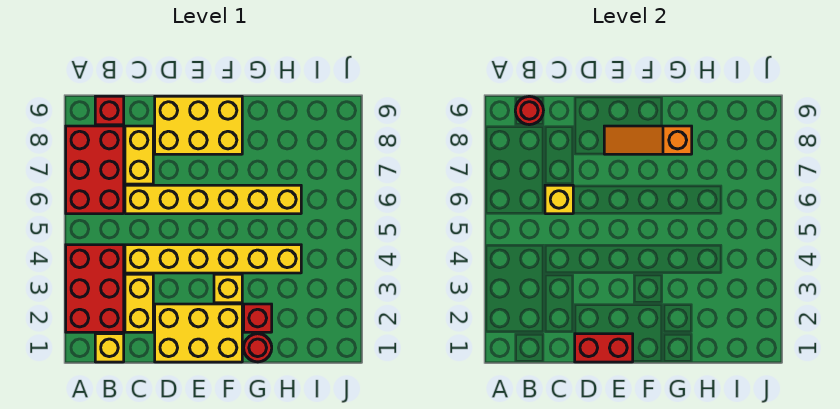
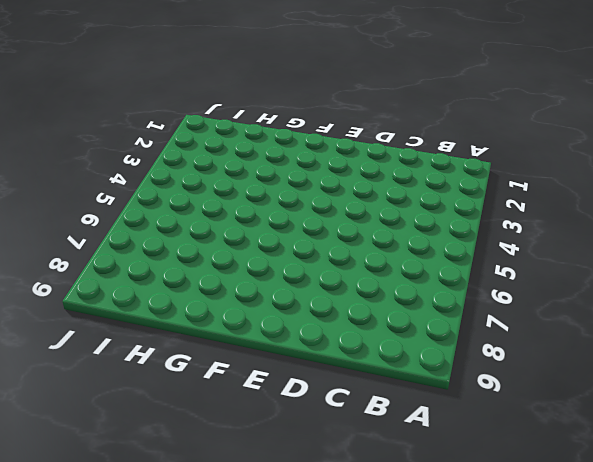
none -> red 2x3 brick [66,245,124,332]
none -> red 2x3 brick [66,126,124,214]
none -> yellow 1x1 brick [95,334,124,362]

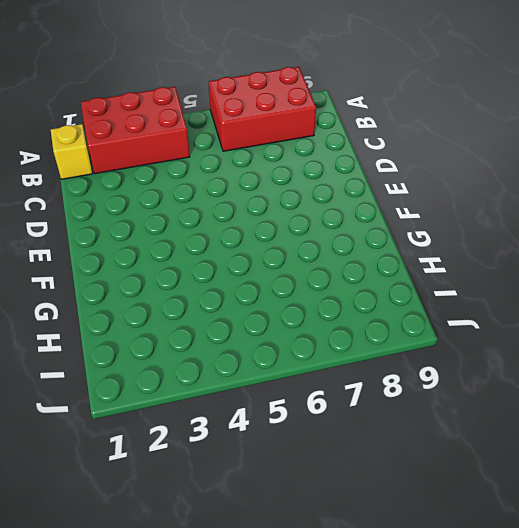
none -> red 1x1 brick [95,96,124,125]
none -> yellow 1x2 brick [125,274,153,332]
none -> yellow 1x6 brick [125,245,301,273]

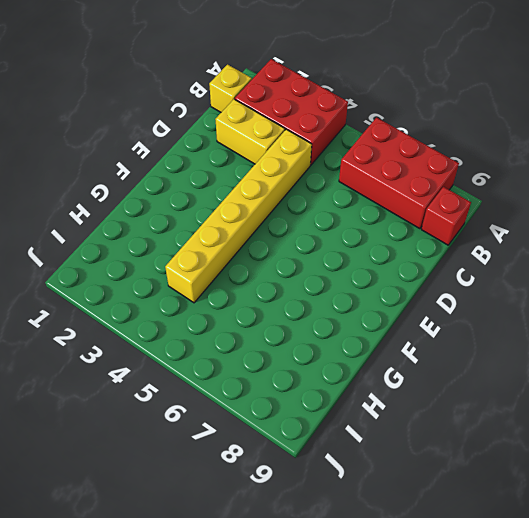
none -> yellow 1x6 brick [125,185,301,214]
none -> yellow 1x2 brick [125,126,153,184]
none -> yellow 2x3 brick [155,304,242,362]

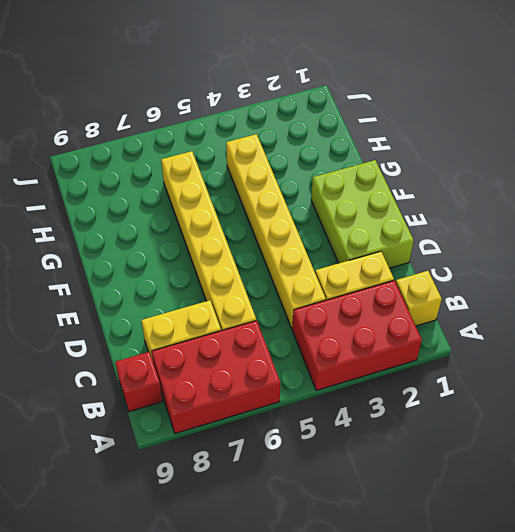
lime 2x3 brick [311,160,414,268] -> yellow 2x3 brick [155,304,242,362]
none -> yellow 2x3 brick [155,96,242,154]
none -> yellow 1x1 brick [214,274,242,303]
none -> red 1x1 round brick [244,334,272,362]

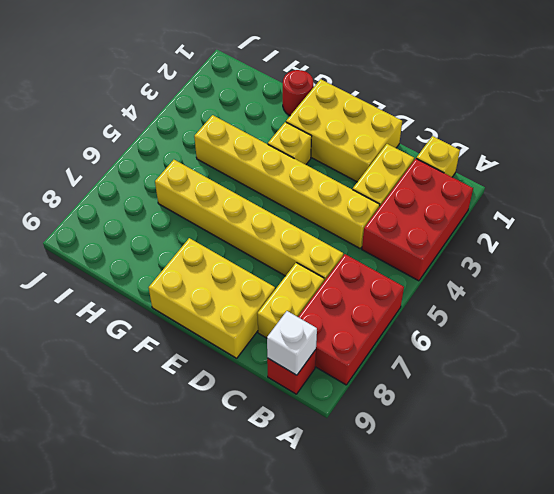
white 1x1 brick [267,311,317,375] -> red 1x1 round brick [515,96,543,125]
none -> red 1x1 brick [244,304,272,332]
none -> yellow 1x1 brick [545,185,573,214]
none -> red 1x2 brick [575,334,633,362]

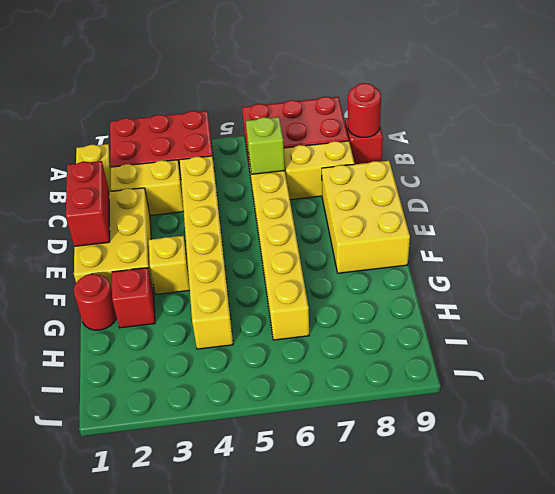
lime 1x1 brick [246,117,285,174] -> yellow 1x1 brick [545,185,573,214]
none -> orange 1x3 slope [604,126,692,154]

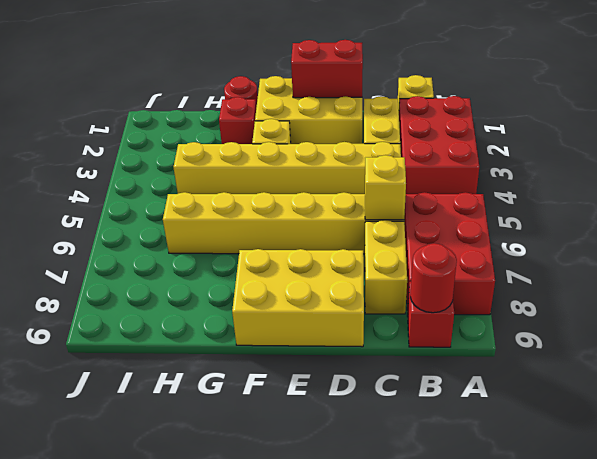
none -> orange 1x3 slope [604,126,692,154]

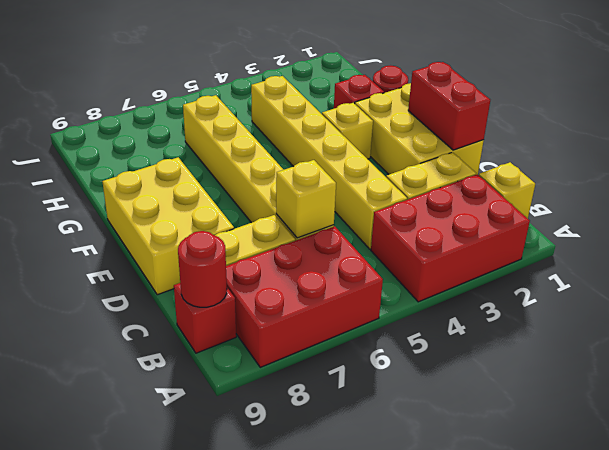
none -> orange 1x3 slope [604,126,692,154]

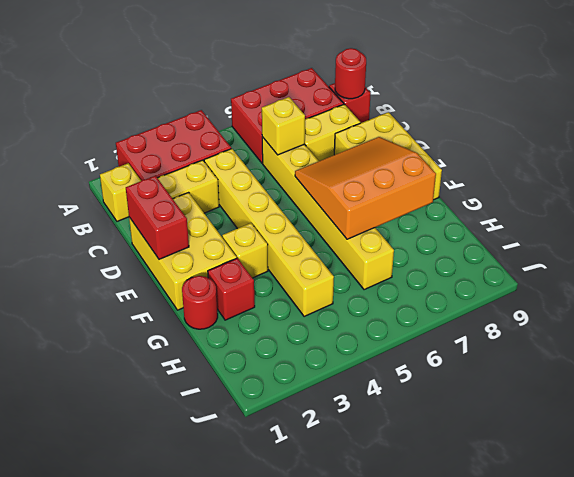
orange 3x3 slope [295,137,436,239] -> orange 1x3 slope [604,126,692,154]

